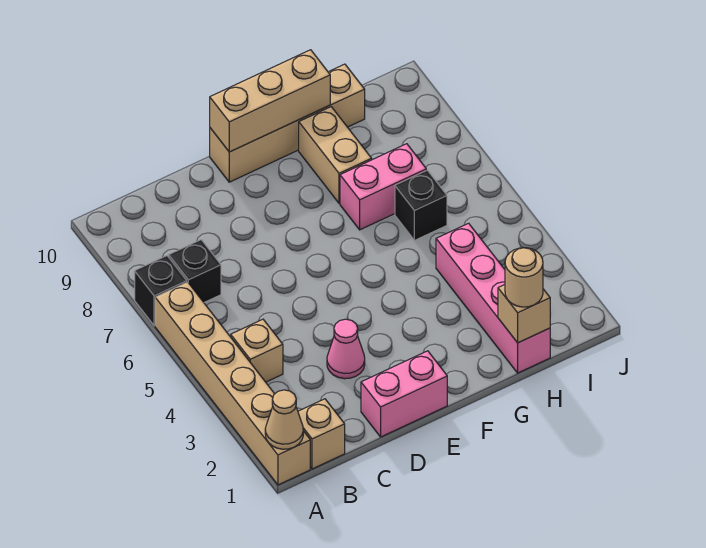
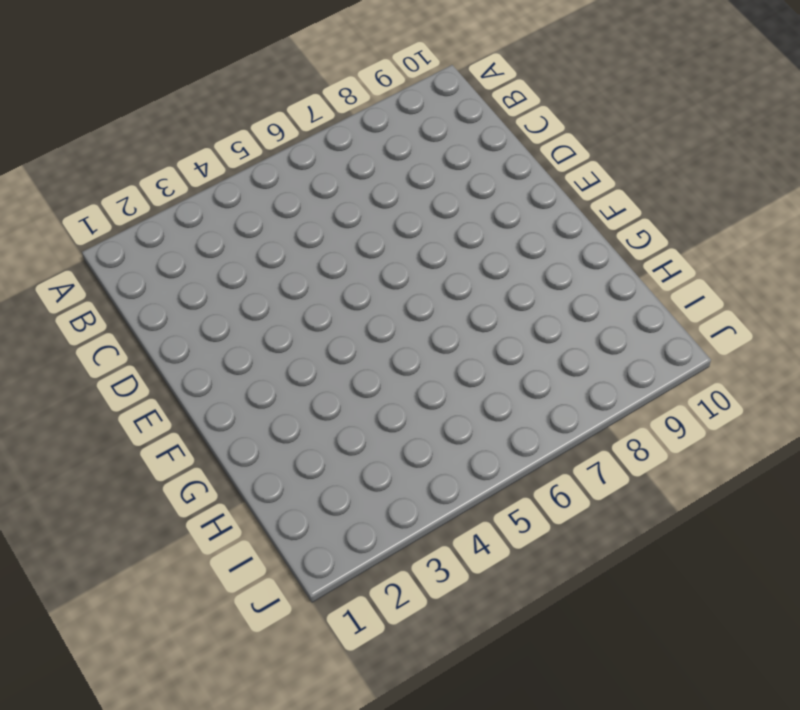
none -> tan 1x6 brick [155,282,310,485]
none -> black 1x1 brick [135,256,187,326]
none -> tan 1x1 brick [298,399,345,469]

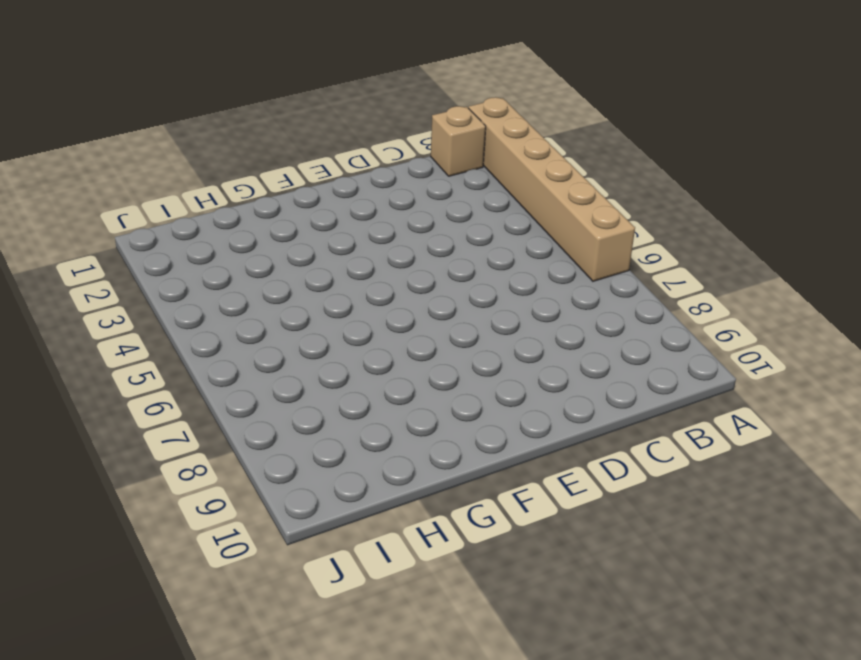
none -> black 1x1 brick [135,256,187,326]
none -> tan 1x1 brick [231,319,283,382]
none -> black 1x1 brick [169,240,221,302]

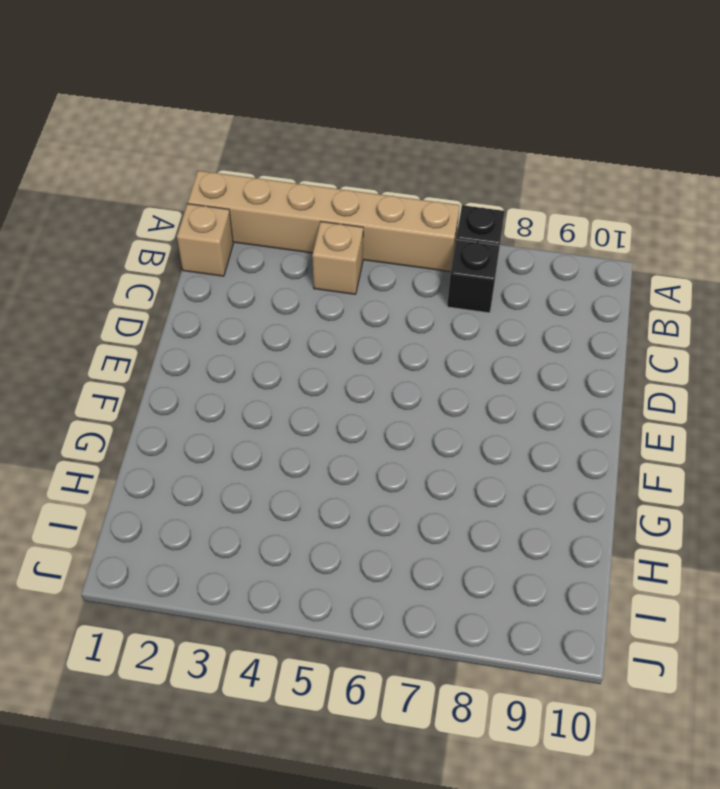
none -> pink 1x2 brick [361,351,447,437]
none -> pink 1x1 cone [327,319,365,379]
none -> tan 1x4 brick [210,64,365,182]

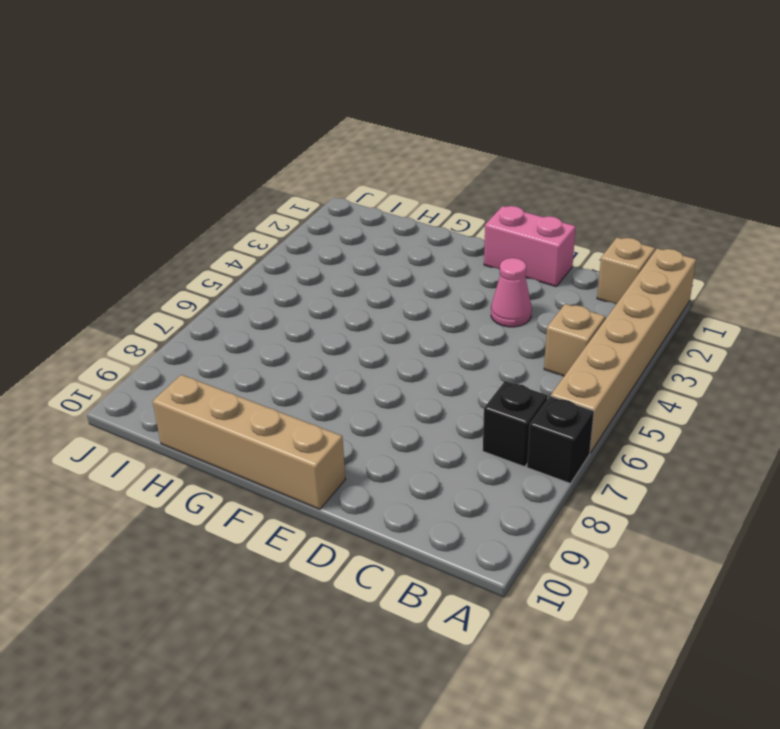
none -> pink 1x2 brick [340,144,426,230]
none -> tan 1x2 brick [299,107,372,203]
none -> pink 1x4 brick [436,223,550,373]

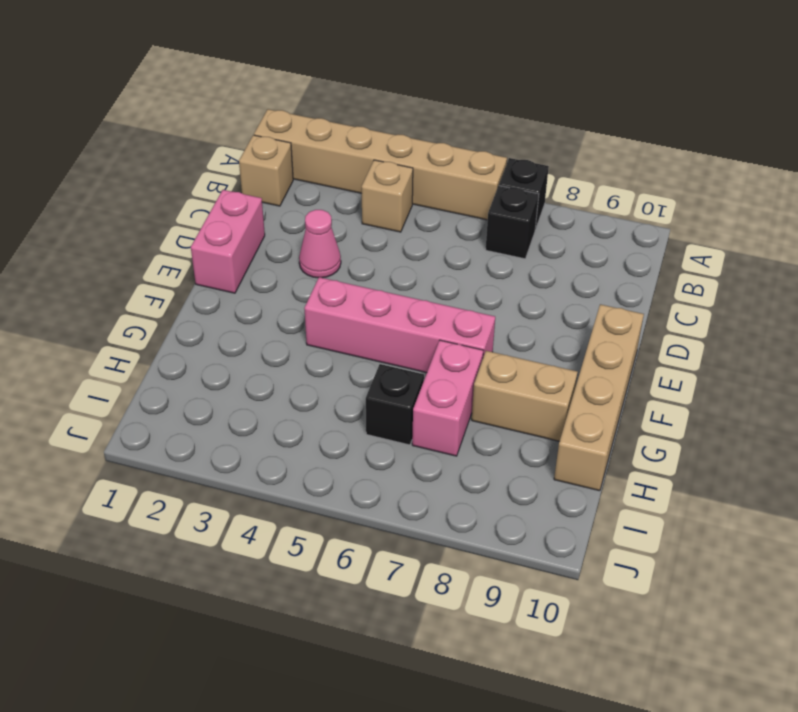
pink 1x4 brick [304,277,495,373] -> pink 1x4 brick moved to [436,223,550,373]
none -> tan 1x1 cone [265,390,303,449]
none -> tan 1x3 brick [210,50,330,152]
none -> tan 1x1 brick [498,285,550,343]

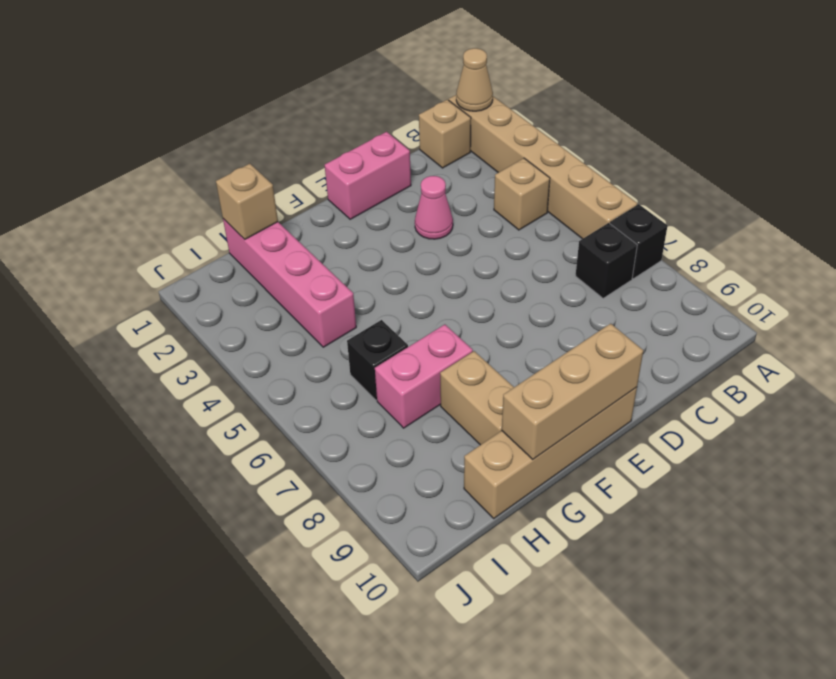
none -> tan 1x1 round brick [505,248,543,307]

